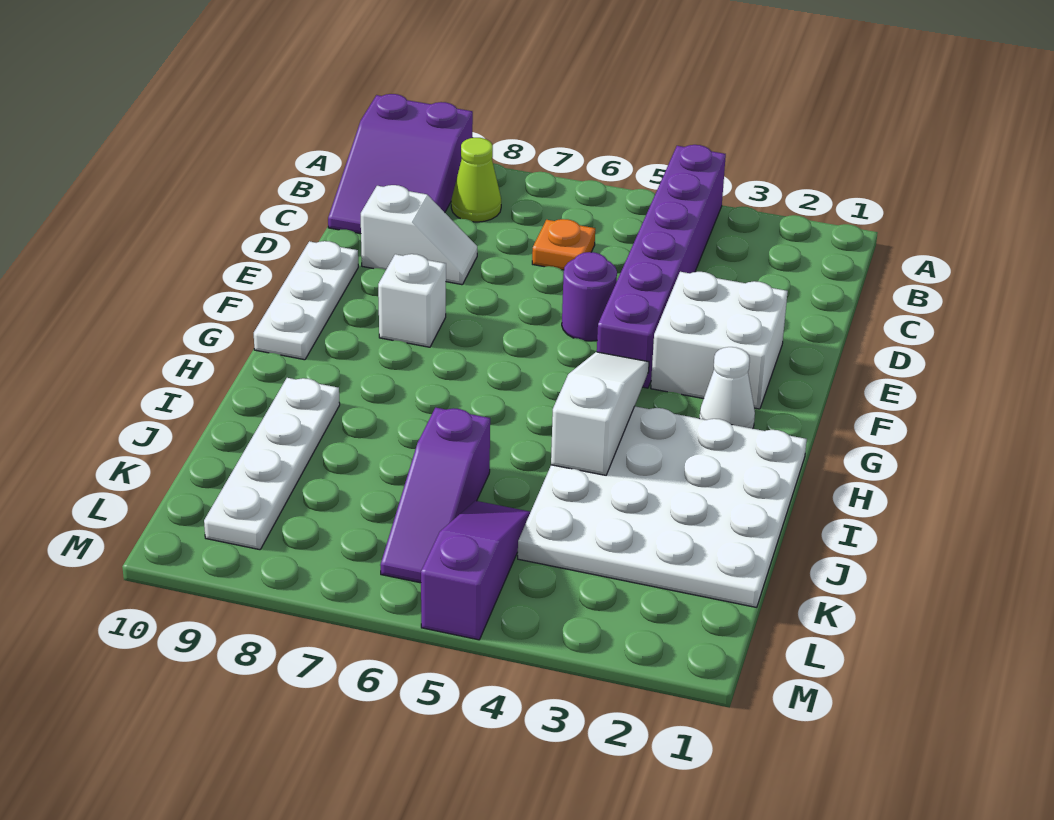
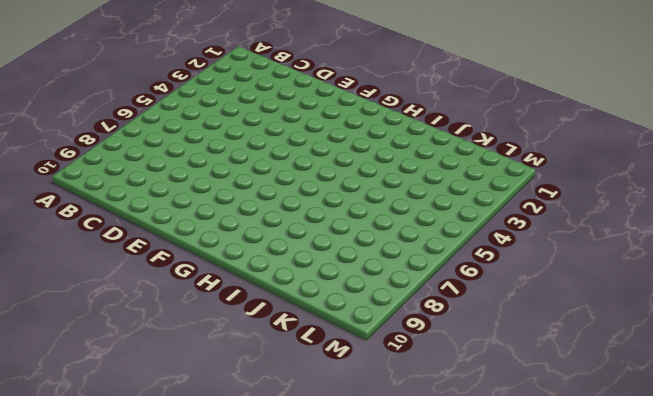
none -> purple 1x6 brick [597,145,726,388]
none -> purple 2x3 slope [328,94,473,234]
none -> lime 1x1 cone [451,138,501,222]

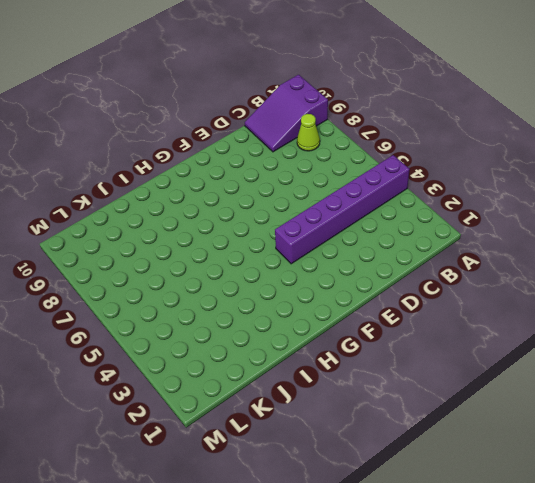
none -> orange 1x1 plate [532,219,595,270]
none -> white 1x2 slope [361,185,477,285]
none -> white 2x2 brick [651,272,788,409]

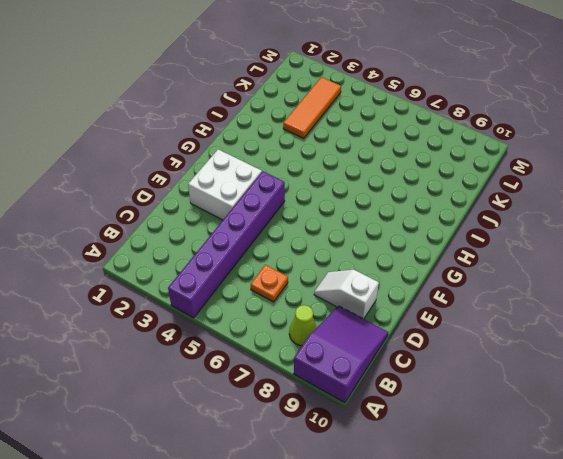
orange 1x3 tile [283,77,341,138] -> white 4x4 plate [518,406,807,607]
none -> purple 1x1 round brick [562,252,617,341]
none -> white 1x3 plate [254,241,358,360]
none -> white 1x1 brick [378,254,446,347]

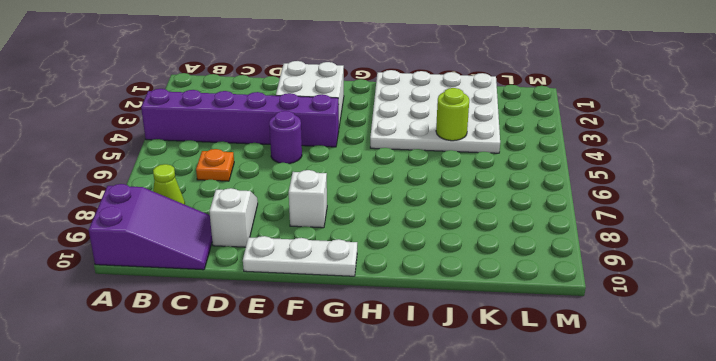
lime 1x1 round brick [436,88,469,141] -> none
none -> white 1x1 cone [699,347,755,429]
none -> white 1x4 plate [204,378,340,550]
none -> purple 1x3 slope [380,408,490,583]

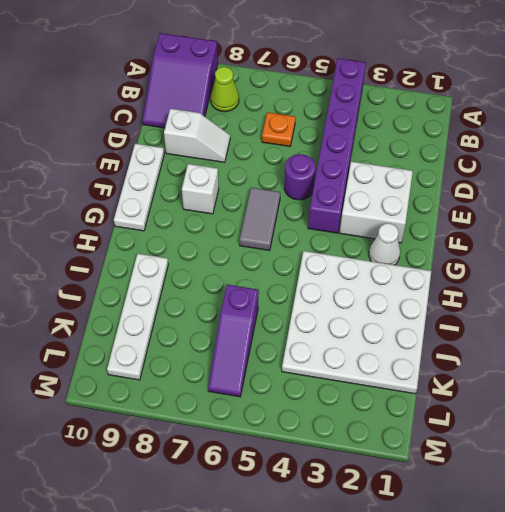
grey 1x2 tile [240,188,280,251] -> none
none -> purple 1x3 slope [421,501,530,640]
none -> white 1x3 slope [551,352,649,475]

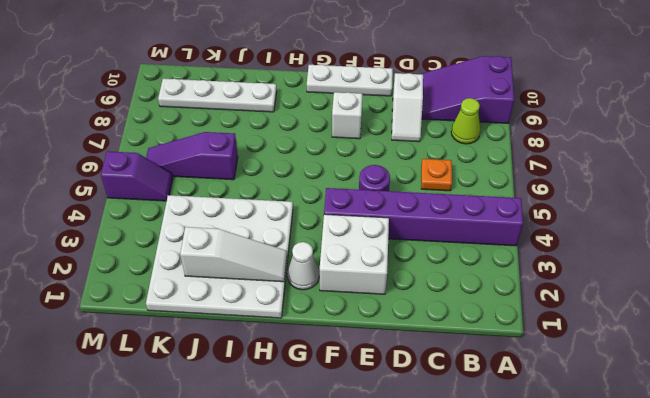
white 1x3 slope [180,227,287,282] -> white 1x3 slope moved to [551,352,649,475]
purple 1x2 slope [101,151,173,201] -> purple 1x3 slope [421,501,530,640]

